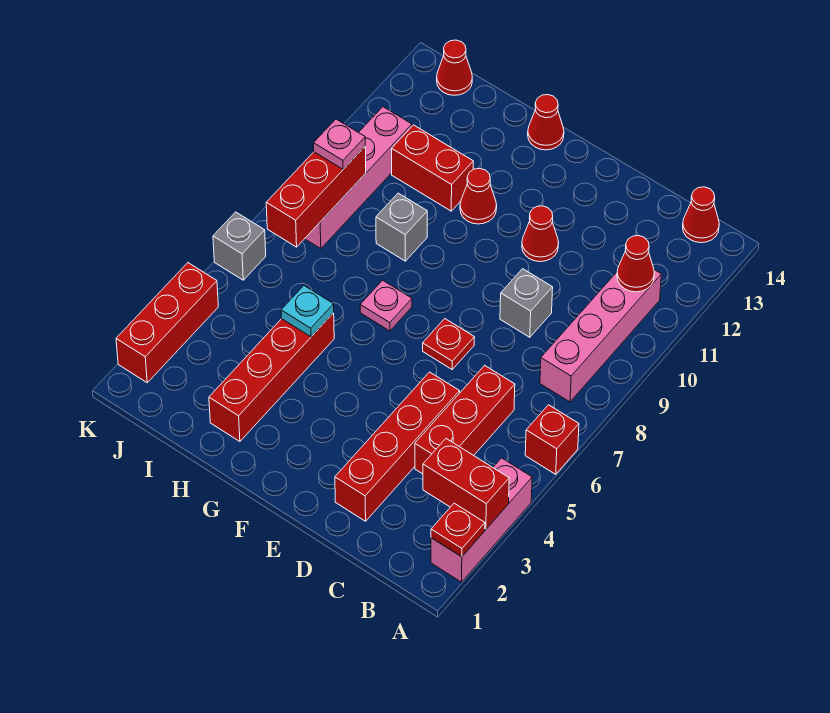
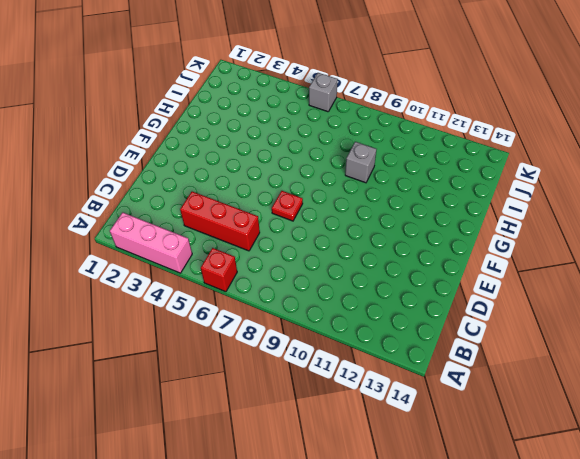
none -> pink 1x4 brick [540,270,661,402]
none -> red 1x1 cone [683,187,719,243]
none -> red 1x4 brick [335,372,460,521]

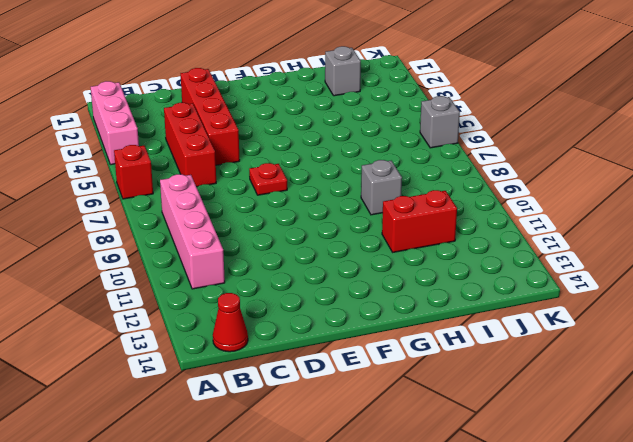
grey 1x1 brick [325,46,361,96] -> grey 1x1 brick moved to [500,269,553,337]
none -> red 1x1 cone [522,206,559,262]
none -> pink 1x1 plate [360,280,412,331]
none -> red 1x1 cone [460,169,497,224]

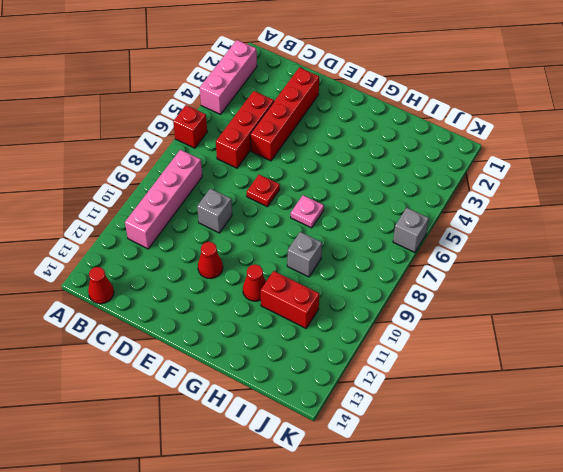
none -> red 1x1 cone [528,95,564,150]
none -> red 1x4 brick [209,313,334,441]
none -> pink 1x4 brick [305,107,412,249]

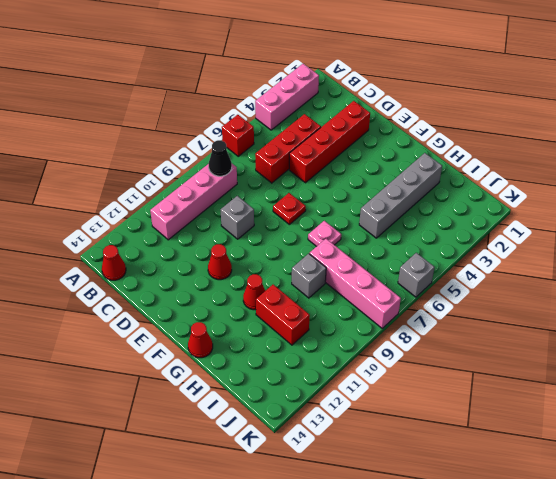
black 1x1 cone [209,140,232,176] -> none
grey 1x4 brick [359,153,442,238] -> red 1x4 brick [209,313,334,441]
pink 1x4 brick [309,239,401,328] -> pink 1x4 brick turned to [305,107,412,249]
none -> red 1x1 cone [437,40,472,95]
none -> red 1x3 brick [116,263,218,383]
none -> red 1x1 plate [431,503,485,557]

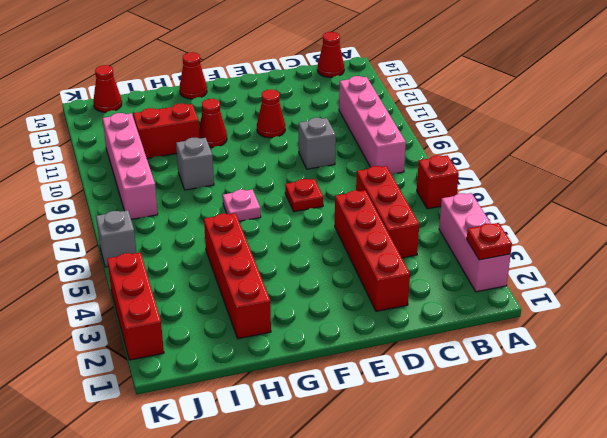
none -> red 1x2 brick [423,439,509,529]
none -> red 1x1 cone [617,236,654,292]
none -> cyan 1x1 plate [281,286,334,337]

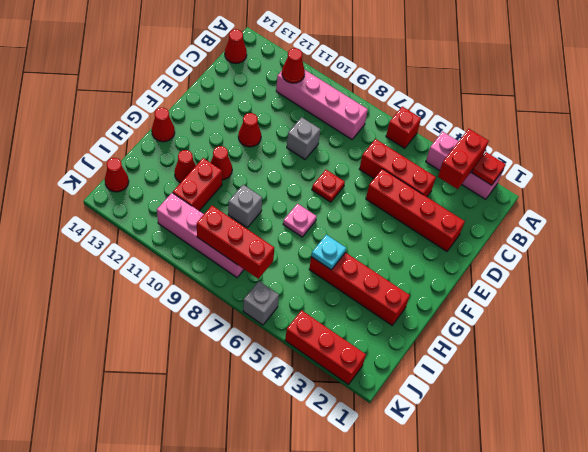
red 1x1 cone [174,150,196,183] -> none
none -> pink 1x1 plate [314,119,365,169]

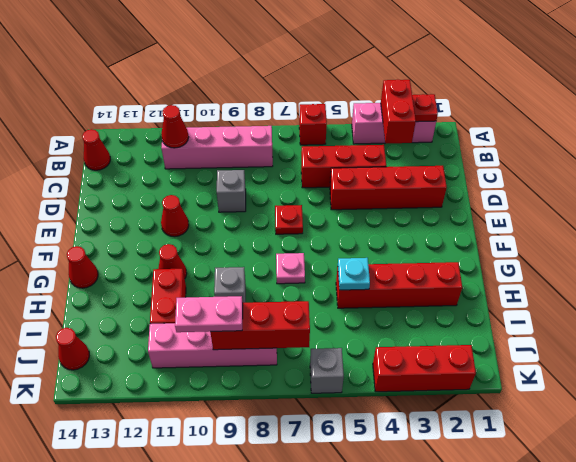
pink 1x2 plate [175,296,243,332] -> pink 1x1 plate [314,119,365,169]

